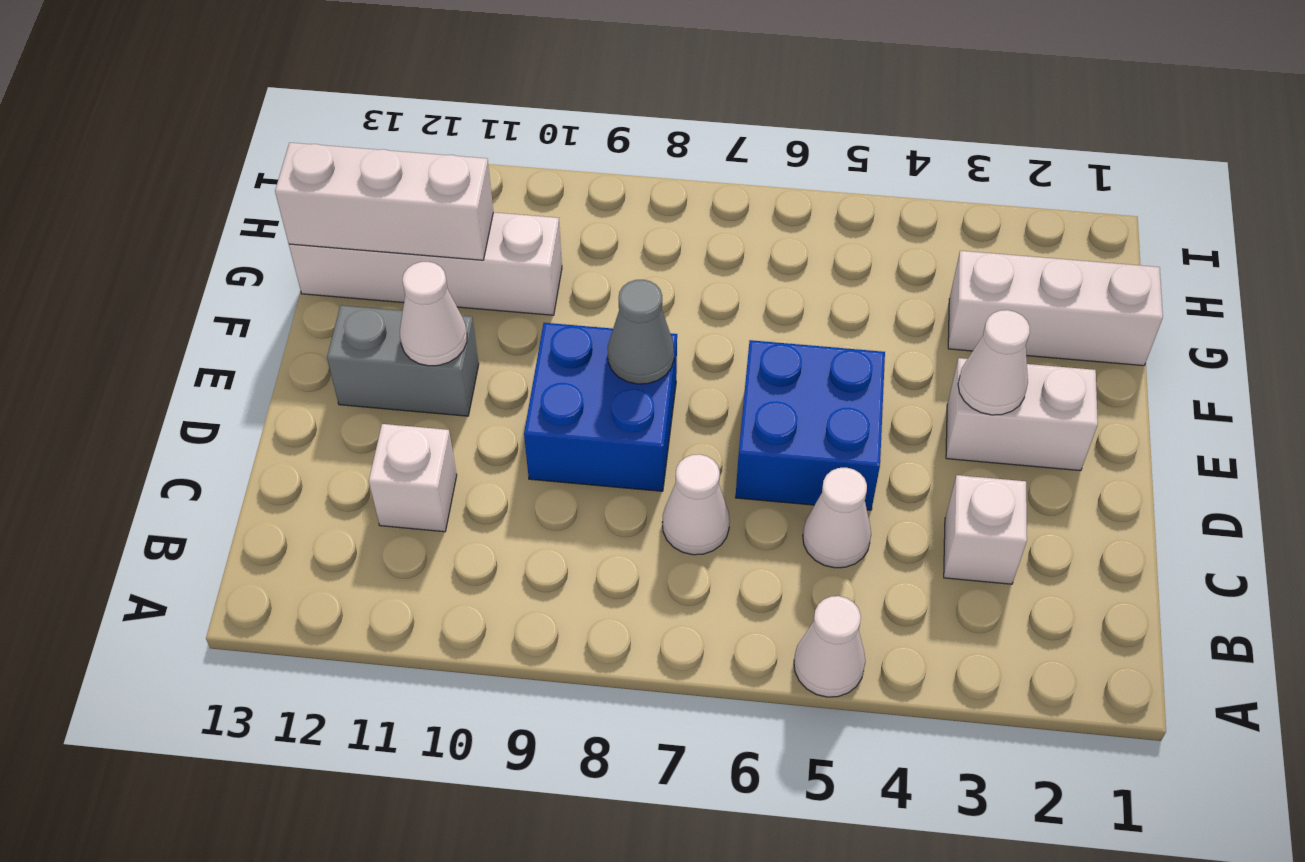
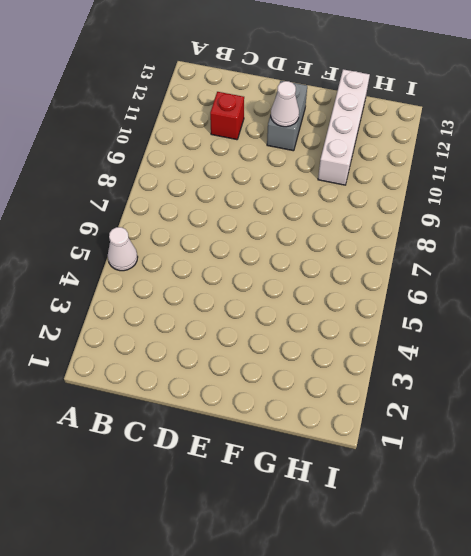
red 1x1 brick [210,92,244,140] -> white 1x1 brick [369,424,457,532]
none -> white 1x1 brick [944,475,1027,584]
none -> white 1x1 cone [803,468,871,568]
none -> white 1x1 cone [662,454,730,555]

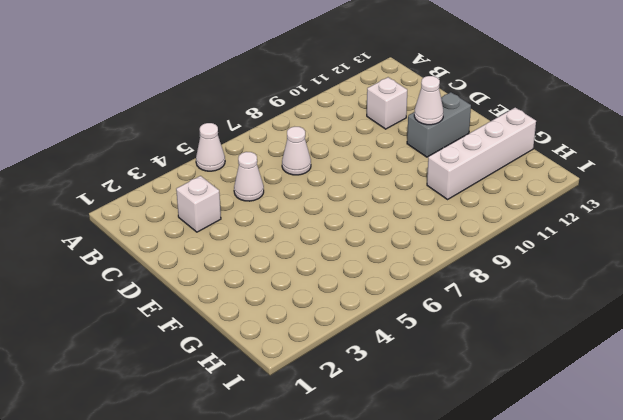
none -> blue 2x2 brick [735,340,885,510]
none -> blue 2x2 brick [524,323,677,491]
none -> white 1x2 brick [946,358,1098,471]

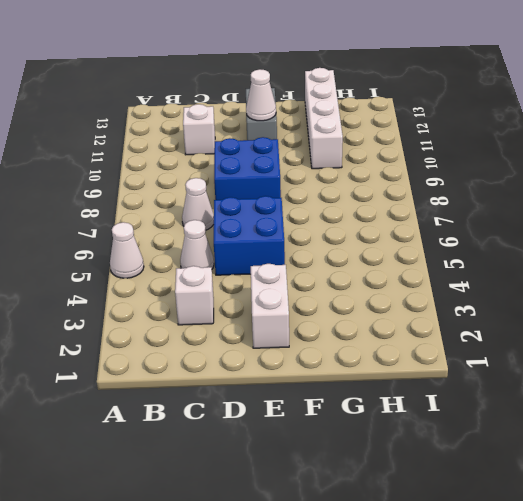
none -> white 1x3 brick [948,251,1163,366]
none -> white 1x1 cone [958,310,1030,415]
none -> grey 1x1 cone [608,280,674,384]

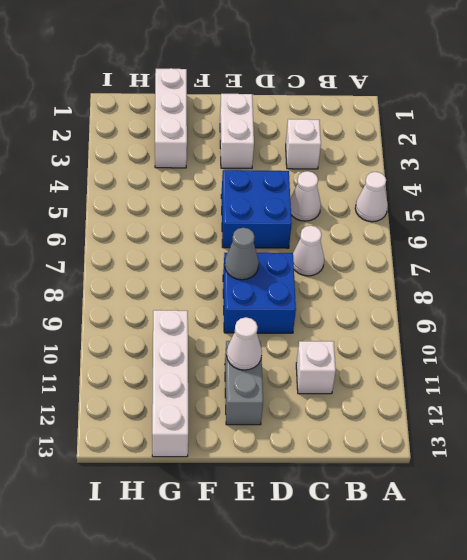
none -> white 1x1 cone [958,310,1030,415]
none -> white 1x3 brick [275,143,493,260]

